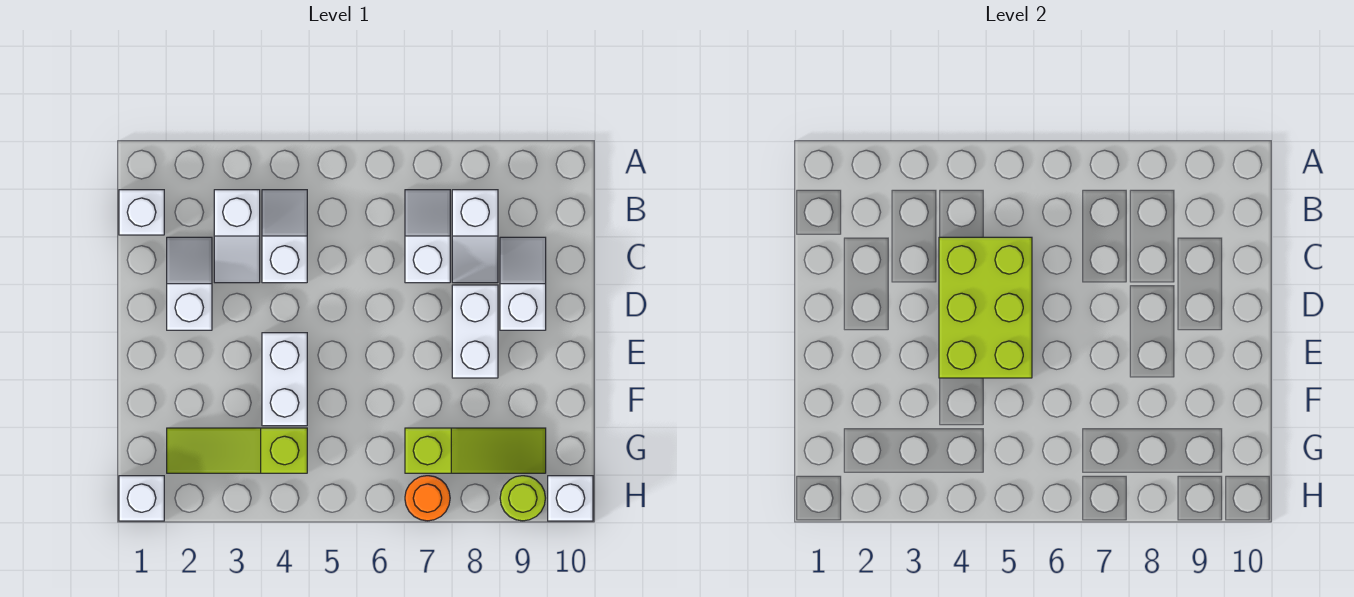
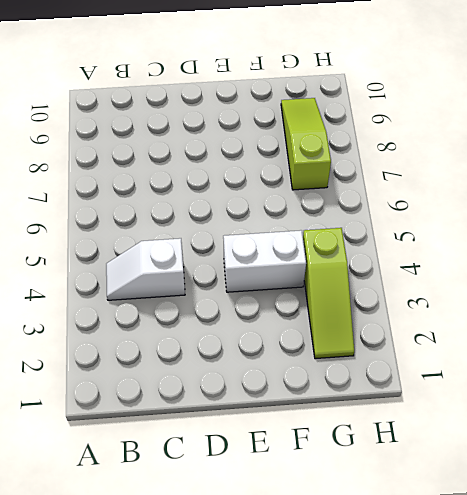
none -> white 1x1 brick [119,190,164,235]
none -> white 1x2 slope [214,190,260,283]
none -> white 1x2 slope [405,190,450,283]

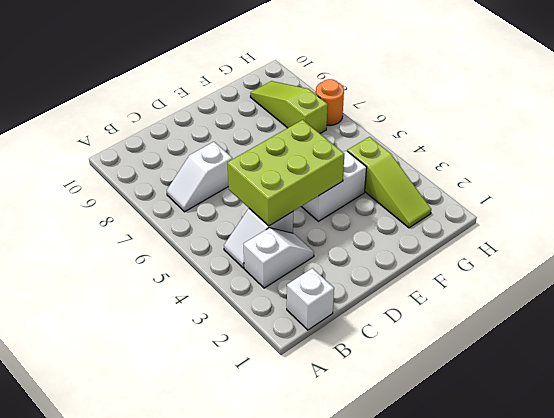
none -> white 1x2 slope [452,190,498,283]
none -> white 1x2 slope [167,237,212,330]
none -> white 1x2 slope [500,237,546,330]

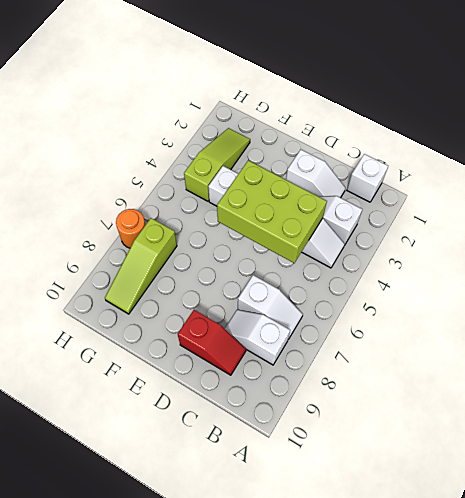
red 1x2 slope [178,310,246,375] -> white 1x2 slope [500,237,546,330]
none -> white 1x2 brick [452,285,498,378]
none -> white 1x1 brick [119,476,164,521]
none -> lime 1x1 round brick [500,476,545,521]

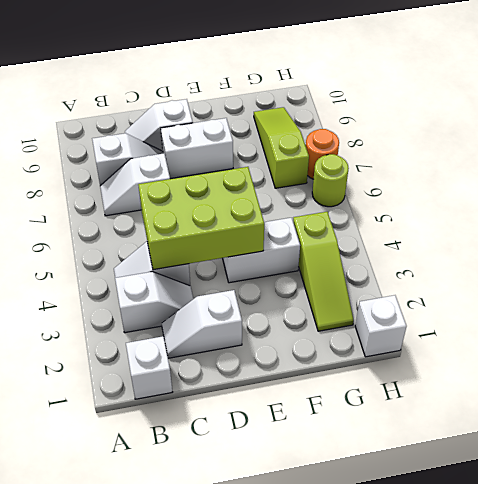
lime 1x1 round brick [312,154,349,207] -> lime 1x1 round brick moved to [500,476,545,521]
none -> white 1x1 brick [548,476,593,521]

